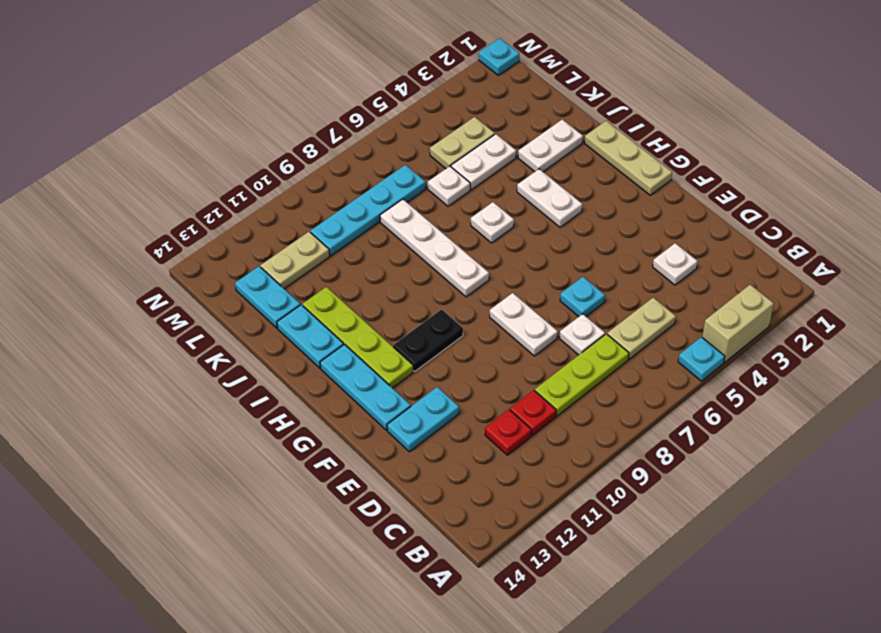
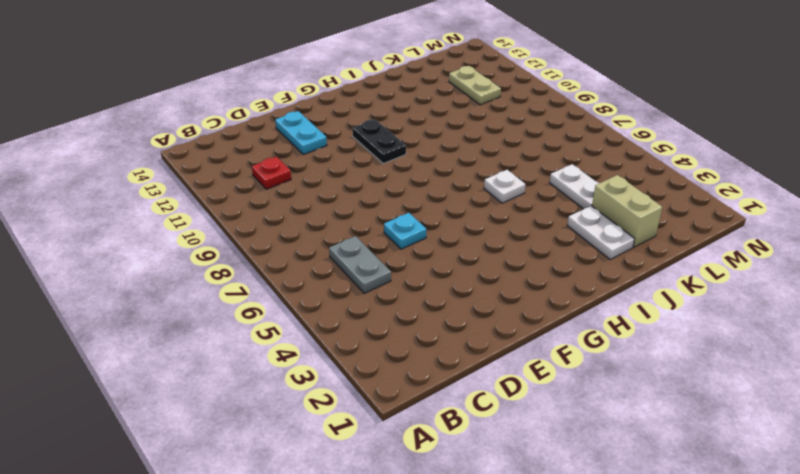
grey 1x2 plate [329,236,391,293] -> tan 1x2 plate [607,298,676,359]
tan 1x2 brick [592,175,662,247] -> tan 1x2 brick moved to [702,285,774,362]
none -> cyan 1x1 plate [678,337,725,381]
none -> lime 1x3 plate [535,334,629,416]
none -> red 1x1 plate [510,390,556,435]

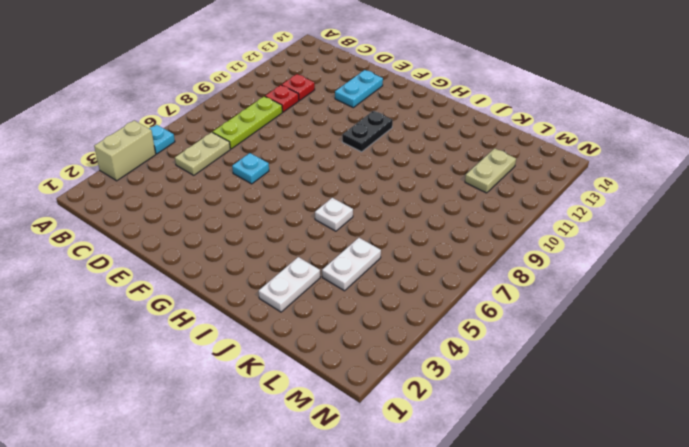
none -> white 1x1 plate [653,243,698,285]
none -> white 1x1 plate [560,314,605,355]
none -> white 1x2 plate [490,293,558,356]

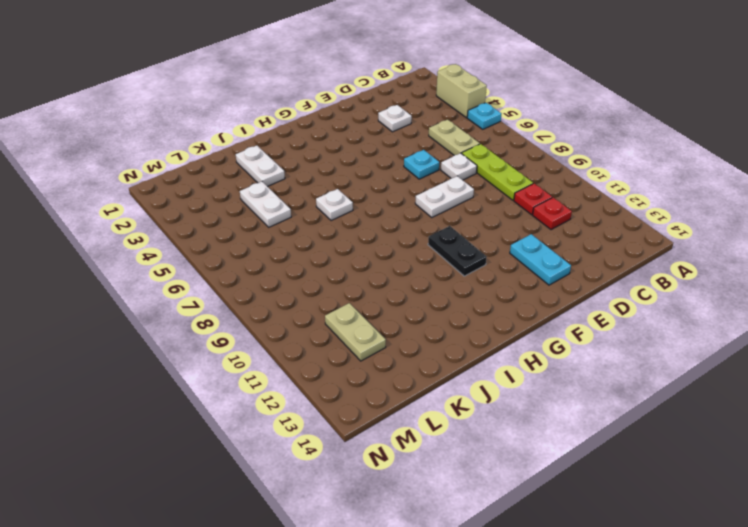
none -> cyan 1x3 plate [320,344,411,430]
none -> tan 1x3 plate [585,121,672,195]
none -> lime 1x4 plate [303,287,414,388]

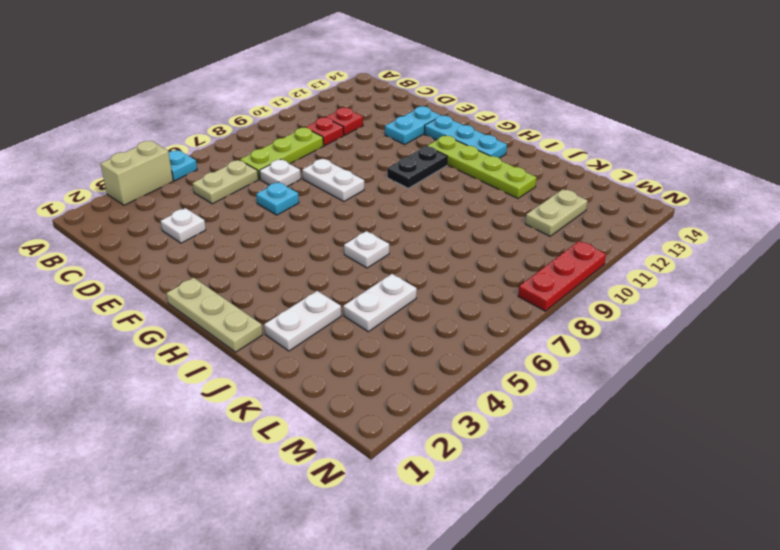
red 1x3 plate [518,241,606,311] -> none
none -> white 1x2 plate [517,169,582,227]
none -> white 1x4 plate [380,199,489,297]
none -> cyan 1x2 plate [277,305,344,368]

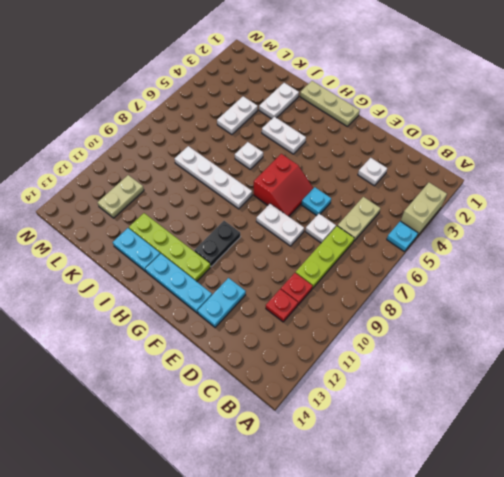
red 2x2 slope [254,154,313,216] -> none
none -> white 1x1 plate [428,166,470,206]
none -> cyan 1x2 plate [235,266,300,328]
none -> tan 1x2 plate [430,117,495,169]

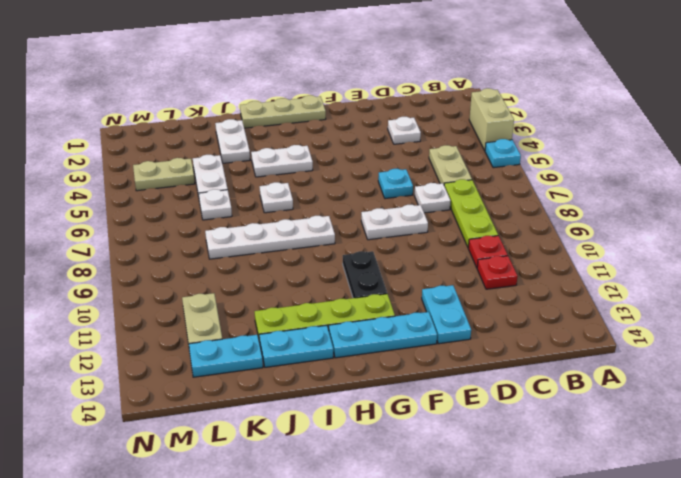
tan 1x2 plate [133,158,195,191] -> tan 1x2 plate turned to [430,117,495,169]
none -> cyan 1x4 plate [310,165,426,256]
none -> cyan 1x1 plate [479,38,519,75]

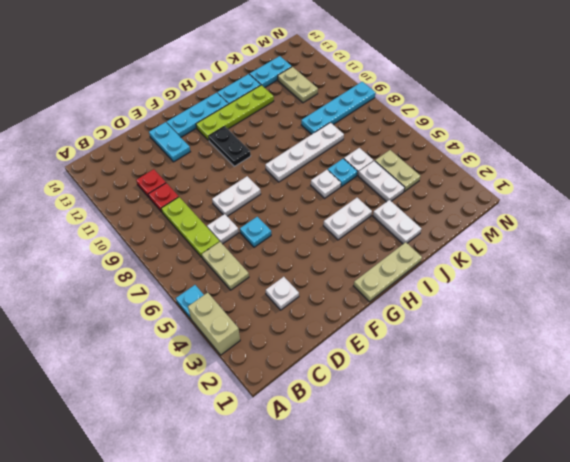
cyan 1x1 plate [328,159,357,187] -> cyan 1x1 plate moved to [479,38,519,75]
cyan 1x4 plate [301,82,376,134] -> cyan 1x4 plate turned to [310,165,426,256]

